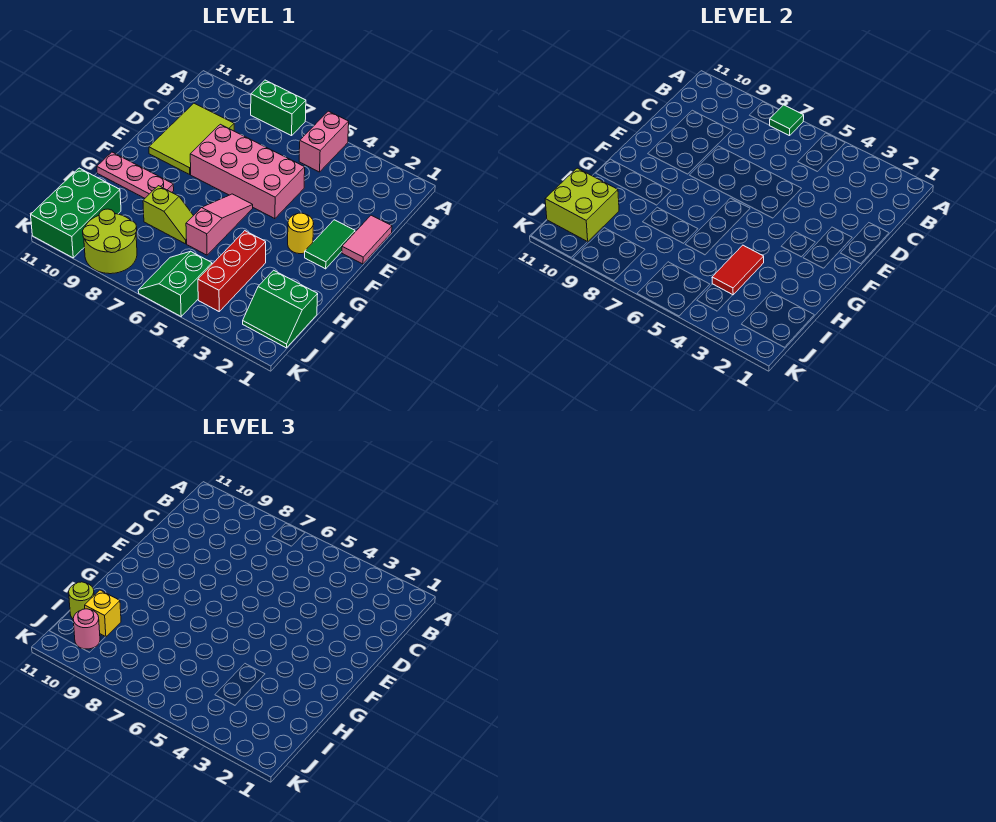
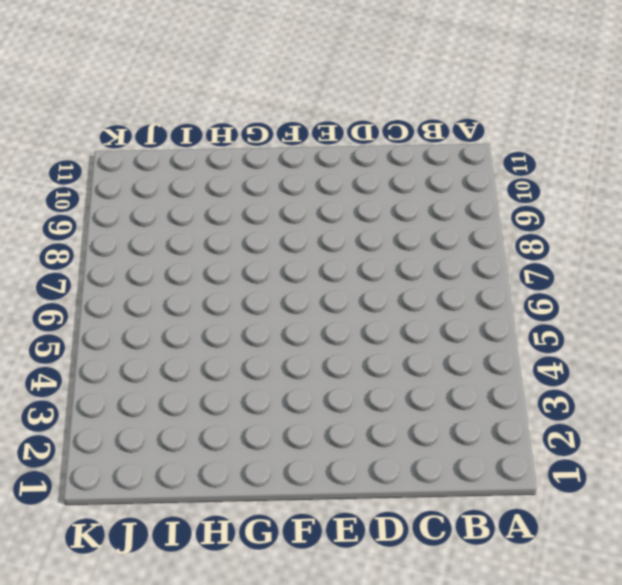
none -> pink 1x2 brick [299,111,349,172]
none -> green 1x2 brick [251,80,306,136]
none -> lime 2x3 tile [149,103,234,174]

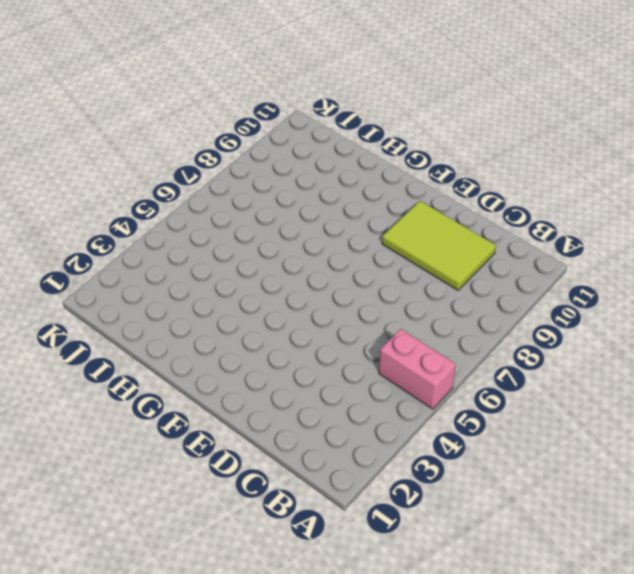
none -> green 1x2 brick [251,80,306,136]
none -> pink 1x2 tile [342,215,392,264]
none -> pink 2x4 brick [190,124,305,219]

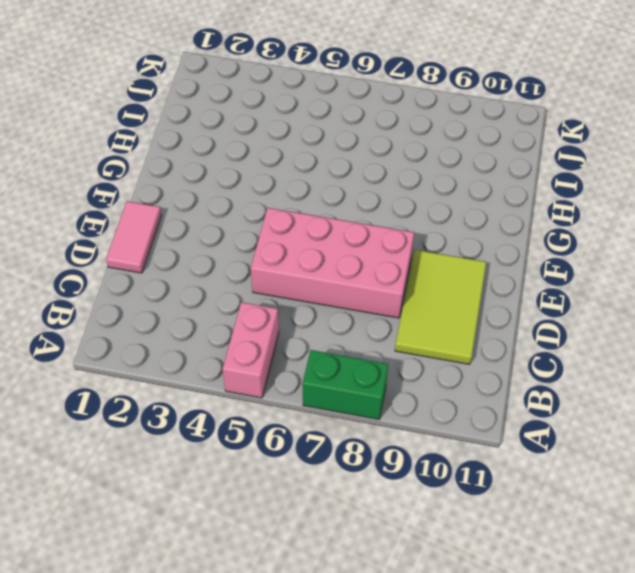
none -> green 1x2 tile [305,220,355,269]
none -> yellow 1x1 round brick [288,213,314,254]
none -> pink 1x3 slope [186,194,253,255]

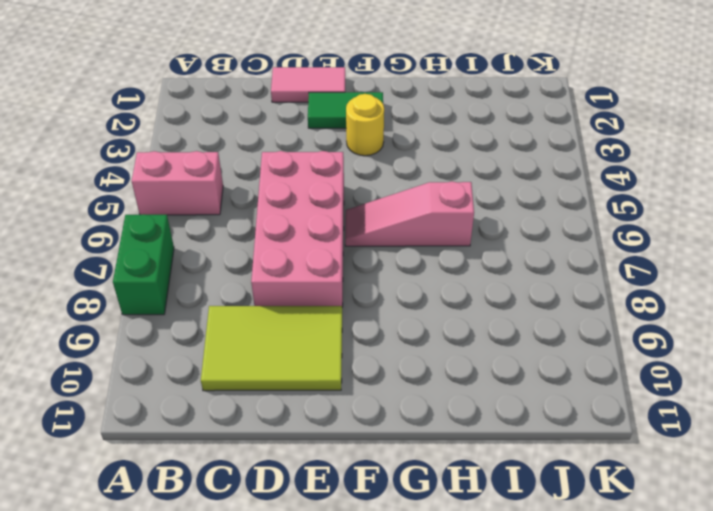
none -> pink 1x3 plate [97,152,174,198]
none -> red 1x3 brick [198,231,266,311]
none -> lime 1x2 slope [143,186,193,244]

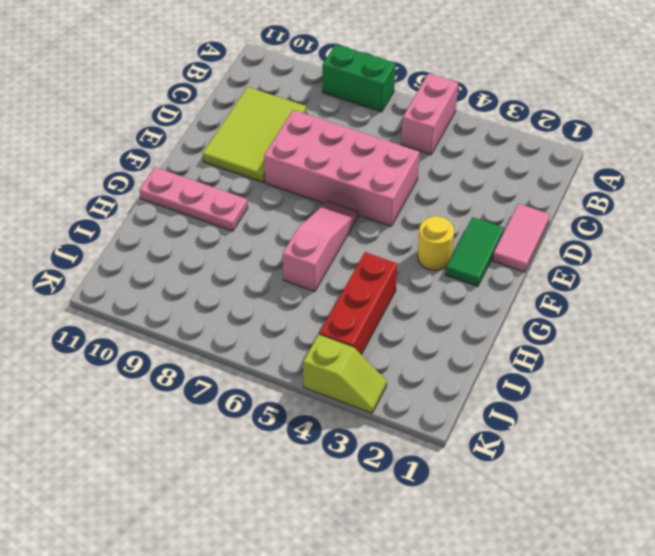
lime 1x2 slope [303,334,387,413] -> lime 1x2 slope moved to [143,186,193,244]
none -> green 2x2 slope [243,270,318,348]
none -> green 2x3 brick [31,168,121,258]
none -> green 2x2 slope [138,251,212,316]

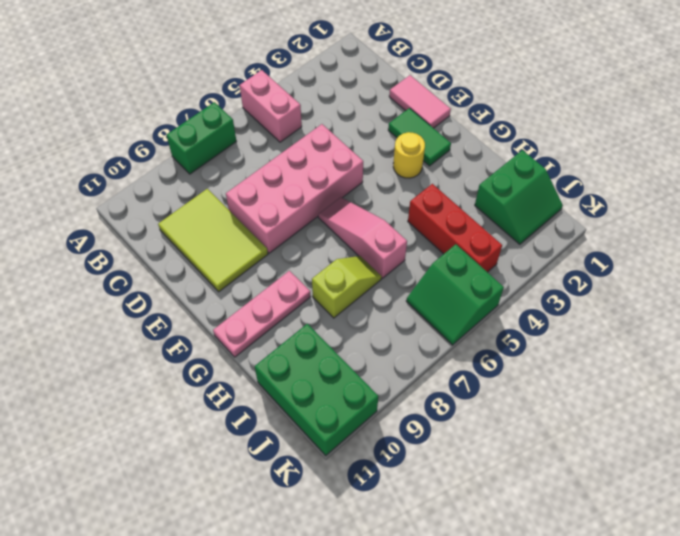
none -> lime 2x2 round brick [83,209,137,274]
none -> green 1x1 tile [770,105,804,136]
none -> red 1x2 tile [712,245,764,295]

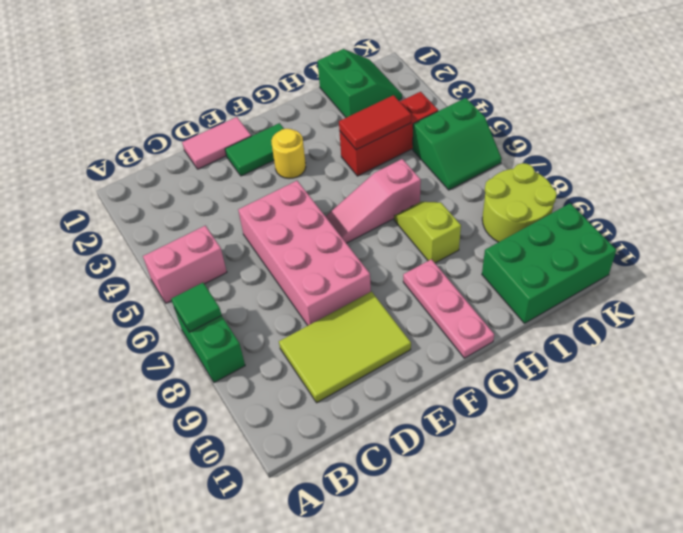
none -> lime 2x2 brick [545,168,619,242]
none -> yellow 1x1 brick [85,590,121,637]
none -> lime 1x1 round brick [69,582,94,618]

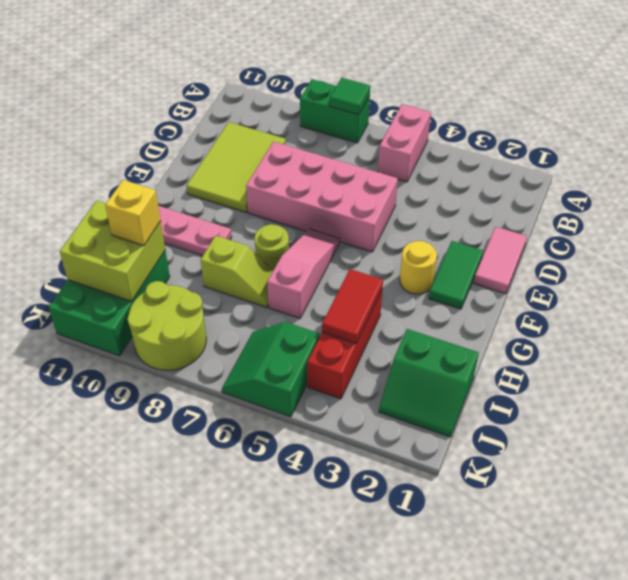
lime 1x1 round brick [255,224,289,271] -> lime 1x1 round brick moved to [69,582,94,618]
none -> pink 1x1 round brick [73,609,100,649]

